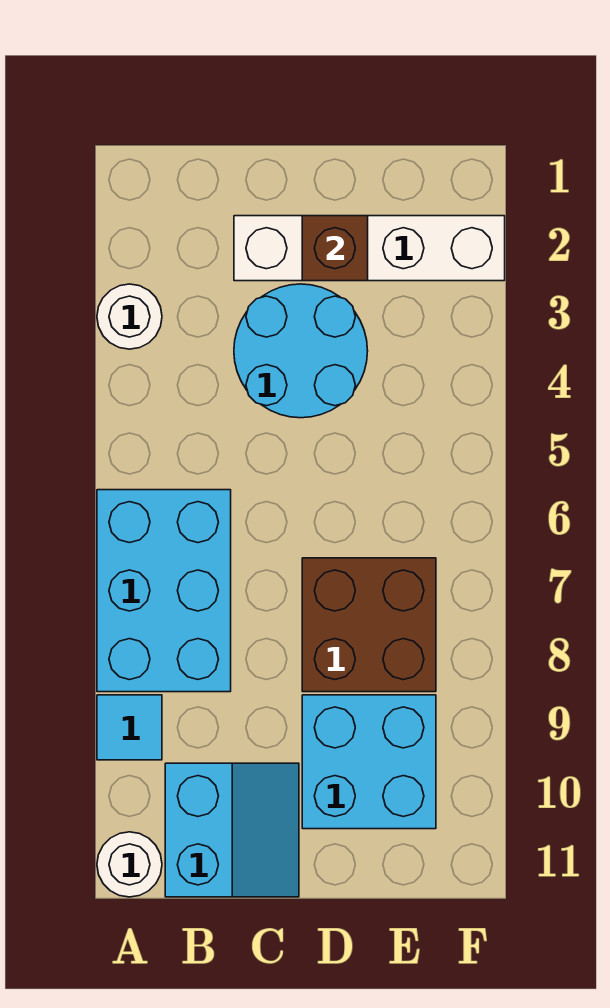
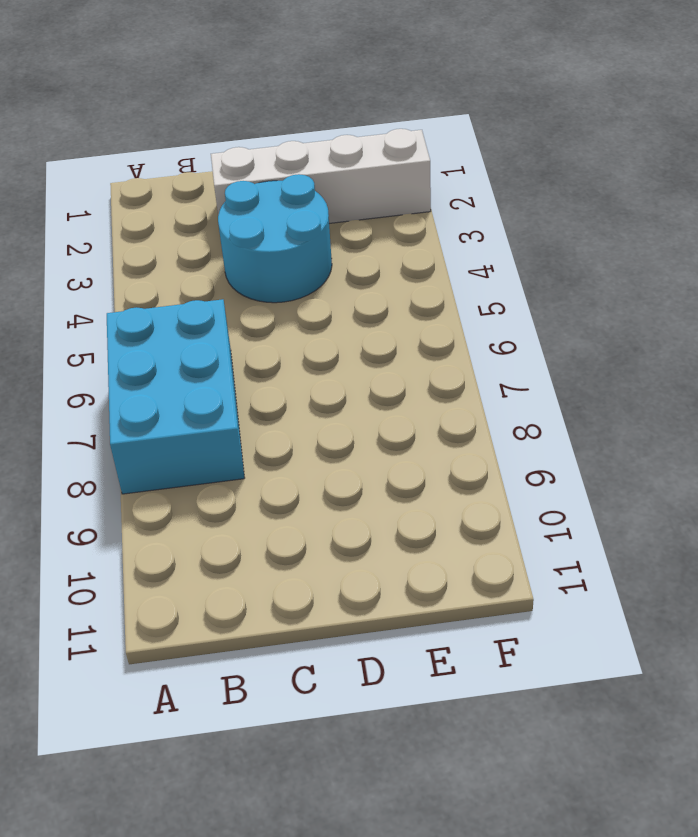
none -> white 1x1 round brick [97,284,162,349]
none -> cyan 1x1 tile [97,695,162,760]

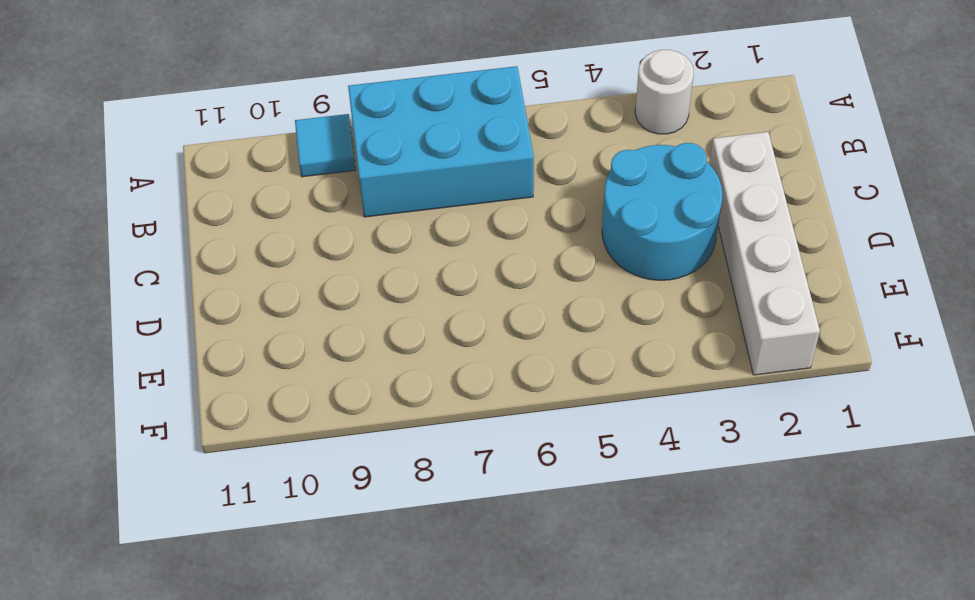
none -> white 1x1 round brick [97,832,162,897]
none -> cyan 2x2 slope [165,763,299,897]

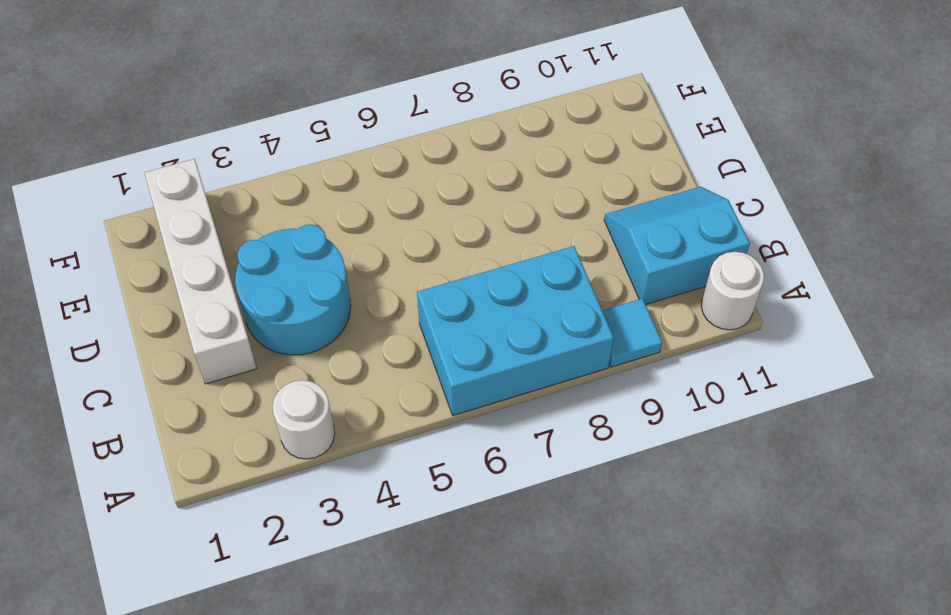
none -> brown 2x2 brick [302,558,436,692]
none -> cyan 2x2 brick [302,695,436,829]

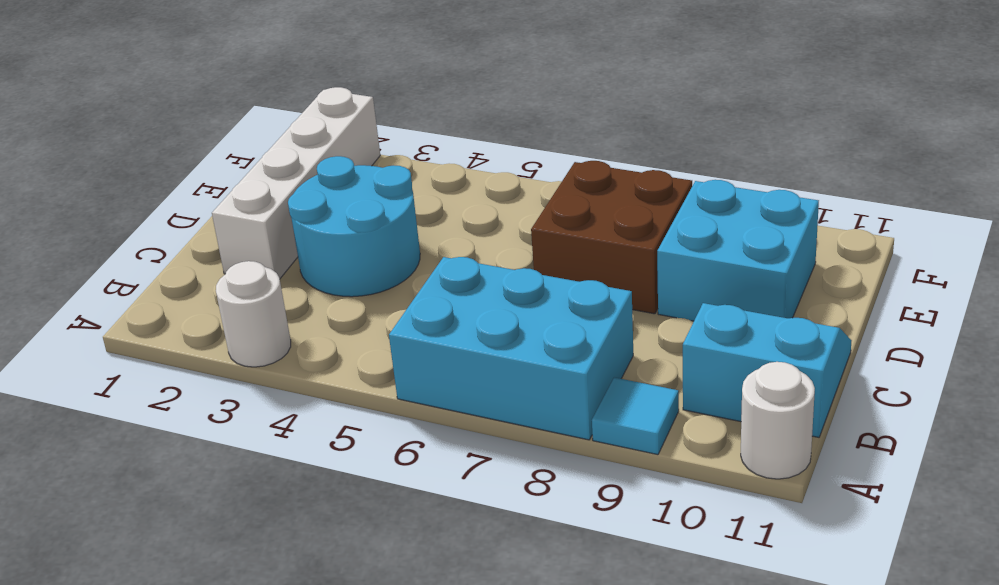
none -> brown 1x1 brick [302,216,368,281]

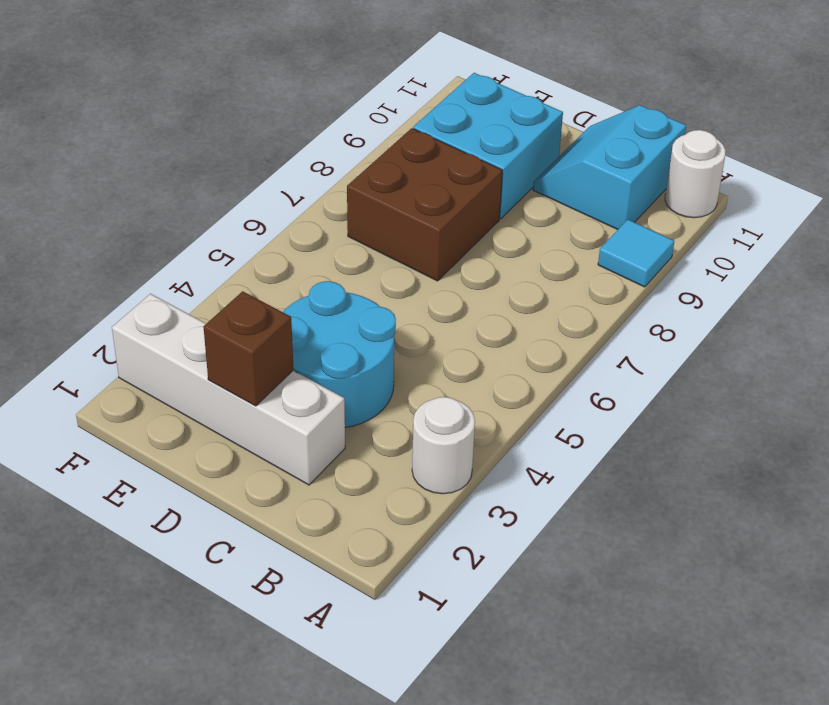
none -> cyan 2x3 brick [97,490,231,692]

